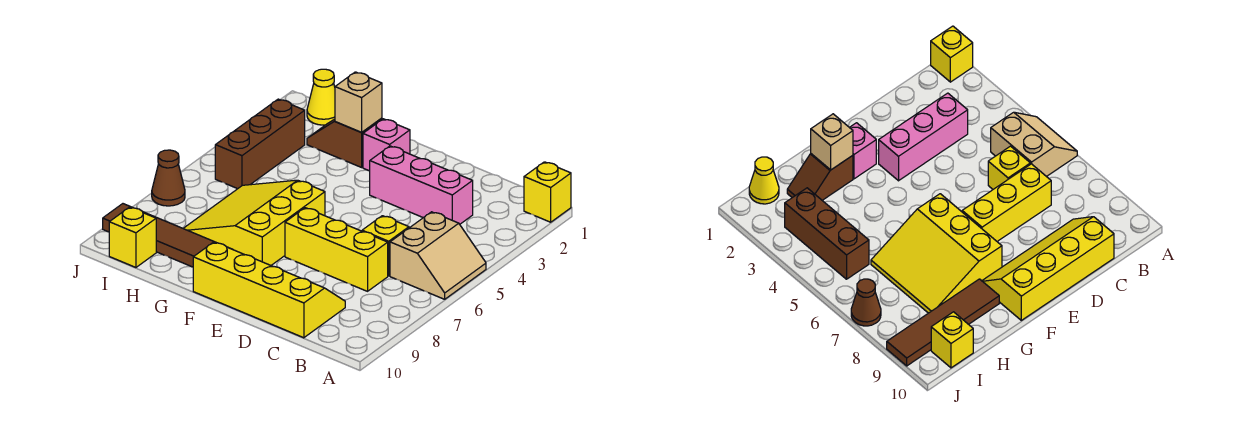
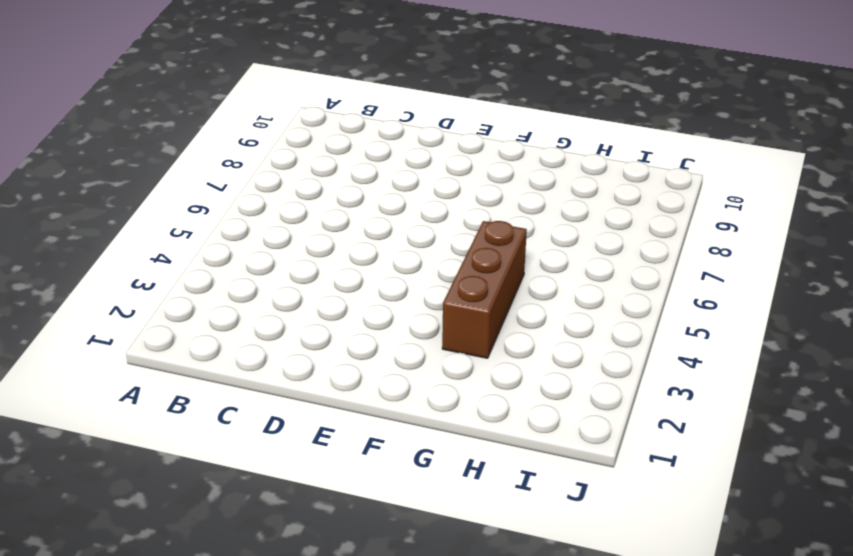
brown 1x3 brick [442,221,527,358] -> brown 1x3 brick moved to [215,99,305,189]
none -> yellow 1x1 brick [524,162,571,222]
none -> tan 2x2 slope [390,212,486,299]
none -> pink 1x3 brick [370,146,473,224]

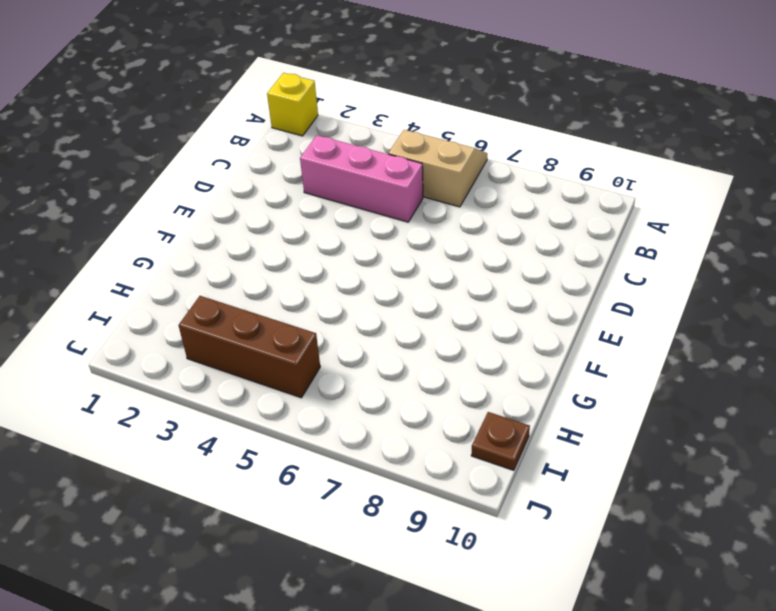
pink 1x3 brick [300,135,423,222] -> pink 1x3 brick turned to [370,146,473,224]
brown 1x1 plate [471,412,530,470] -> yellow 1x1 brick [109,207,156,267]
none -> yellow 1x1 brick [362,216,409,276]
none -> yellow 1x3 brick [285,208,388,291]
none -> yellow 2x4 slope [193,242,345,338]

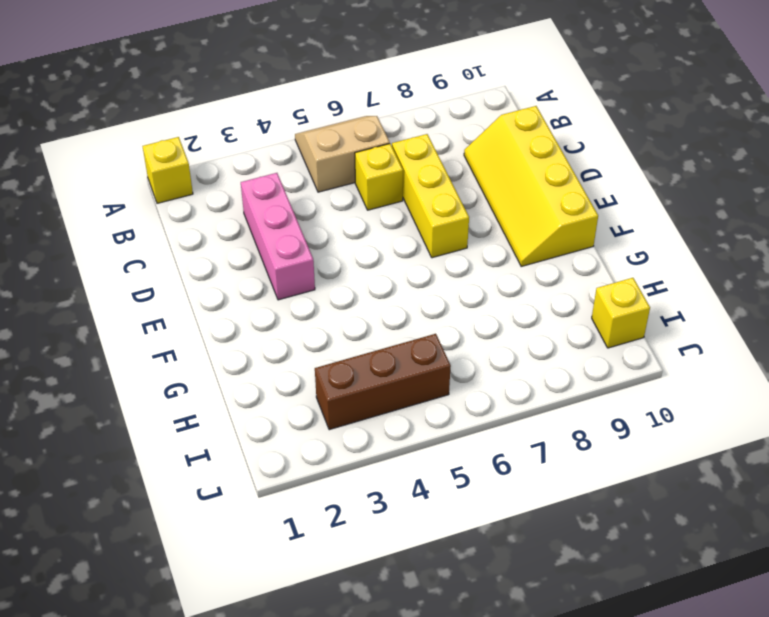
none -> pink 1x1 brick [363,119,410,171]
none -> yellow 3x3 slope [183,180,325,265]
none -> brown 1x2 slope [307,118,382,167]

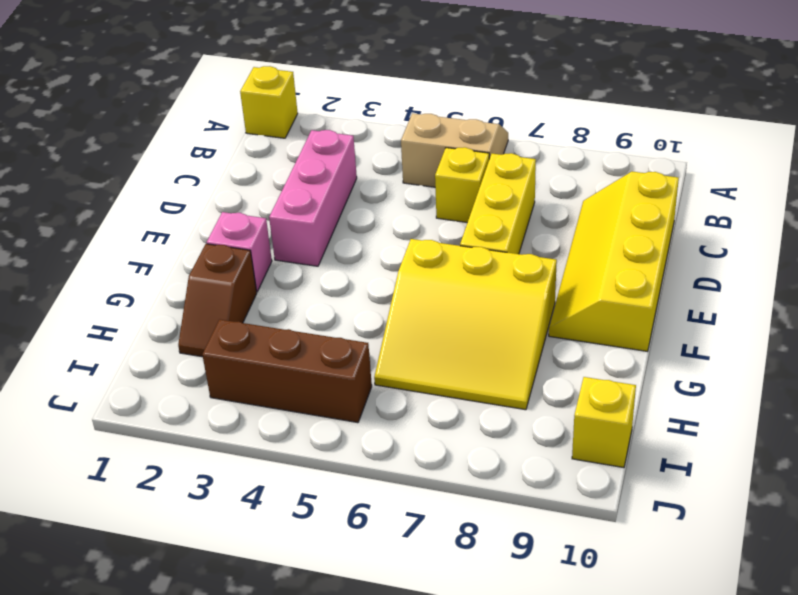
none -> brown 1x4 tile [103,204,214,267]
none -> yellow 1x1 cone [307,69,335,125]
none -> brown 1x1 cone [152,150,185,206]

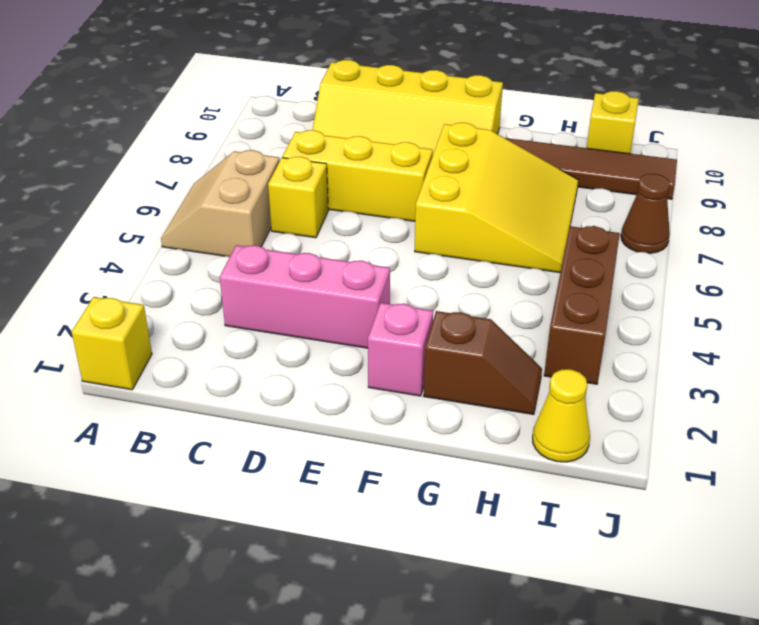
none -> tan 1x1 brick [335,72,382,132]

